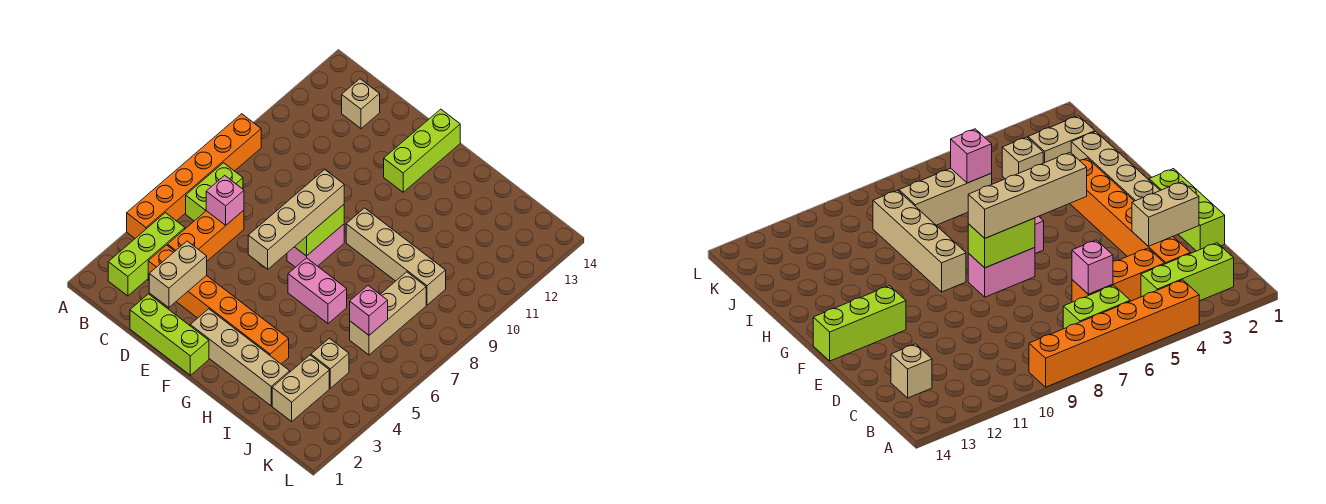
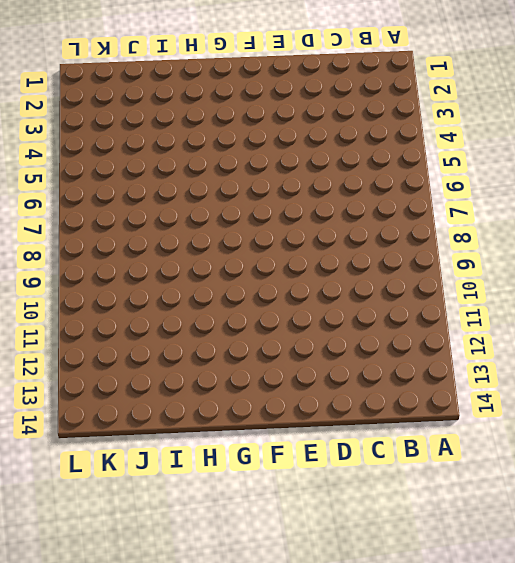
none -> orange 1x6 brick [127,114,261,238]
none -> lime 1x3 brick [108,213,185,296]
none -> lime 1x2 brick [186,163,243,221]

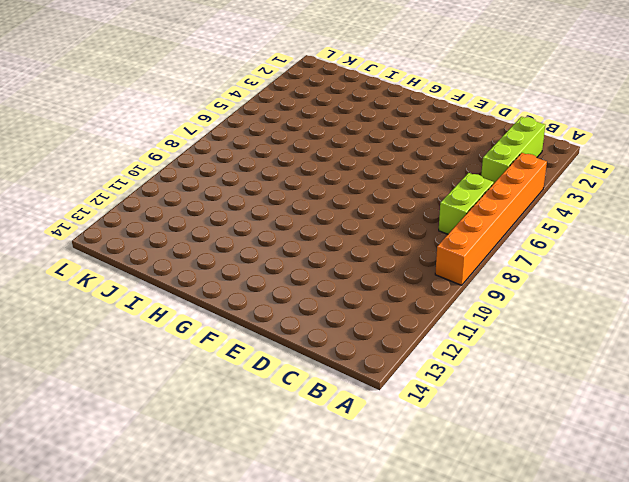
none -> orange 1x6 brick [148,245,289,364]
none -> orange 1x3 brick [168,210,244,261]
none -> tan 1x1 brick [342,79,380,129]

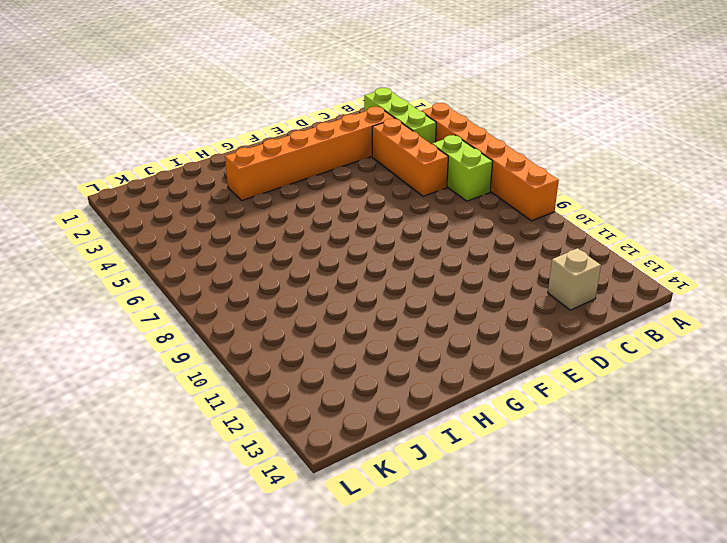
none -> lime 1x3 brick [130,294,209,375]
none -> tan 1x4 brick [190,309,290,406]
none -> pink 1x2 brick [287,224,344,267]

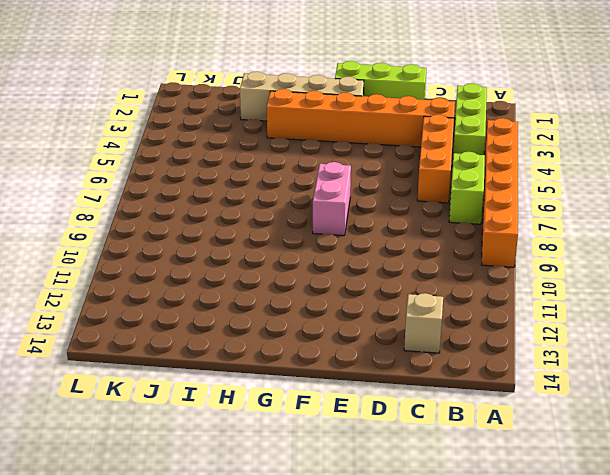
none -> lime 1x3 brick [384,109,460,192]
none -> pink 1x2 brick [288,258,347,324]
none -> tan 1x4 brick [346,208,446,305]

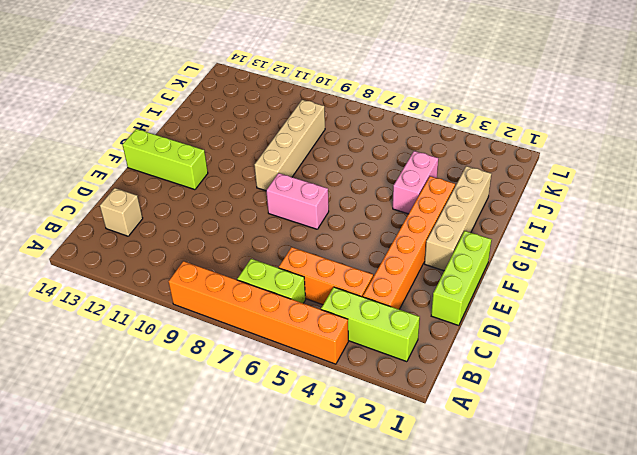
pink 1x2 brick [393,151,438,214] -> pink 1x2 brick moved to [288,258,347,324]
none -> tan 1x2 brick [272,355,329,421]
none -> tan 1x1 brick [311,338,349,388]
none -> tan 1x3 brick [350,272,426,355]

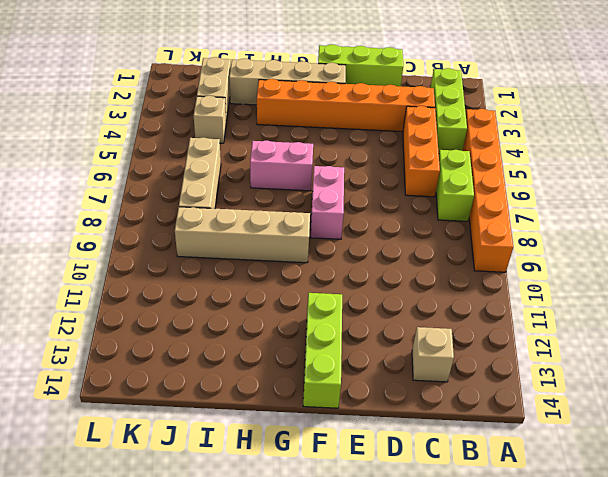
none -> pink 1x1 brick [206,175,244,225]
none -> tan 1x2 brick [149,241,207,308]
none -> lime 1x2 brick [295,205,344,256]

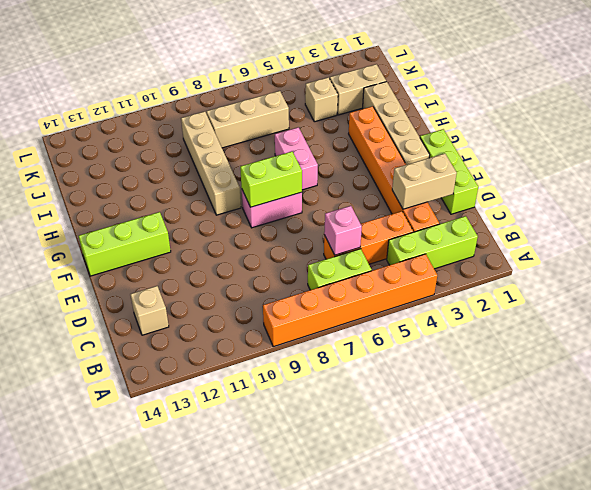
none -> pink 1x1 brick [350,286,388,335]
none -> tan 1x4 brick [248,170,344,269]

